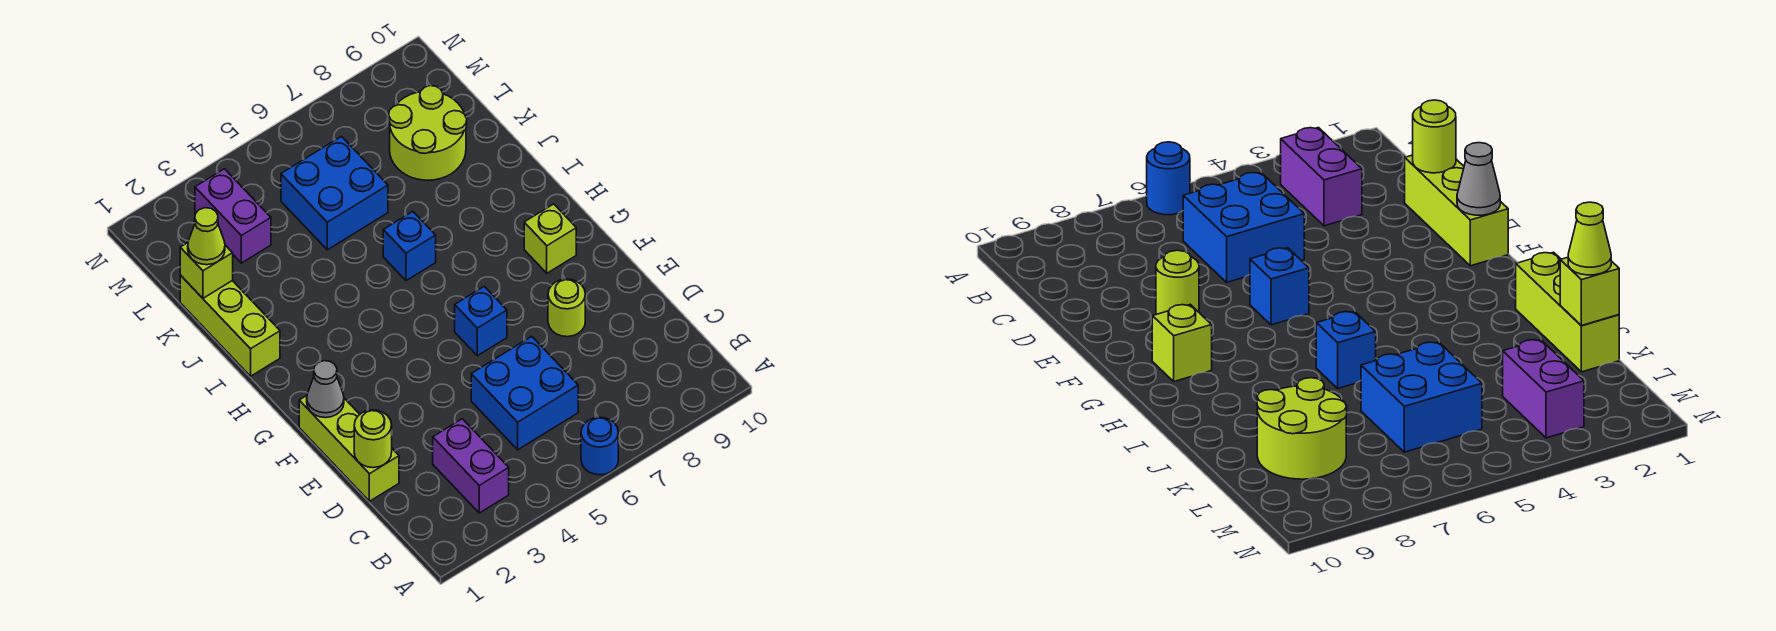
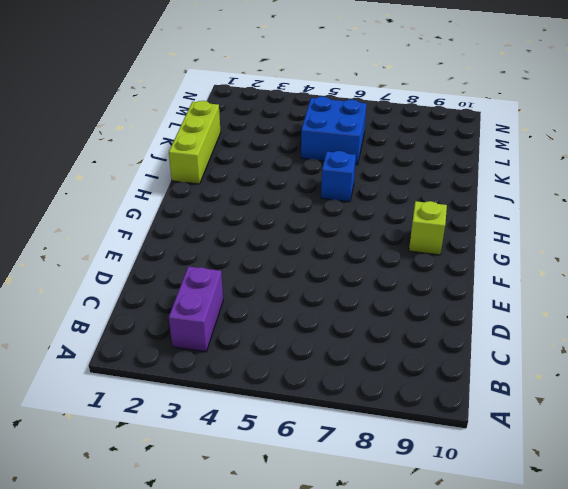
none -> blue 1x1 round brick [581,417,618,475]
none -> blue 2x2 brick [471,336,578,450]
none -> lime 1x3 brick [299,396,399,501]

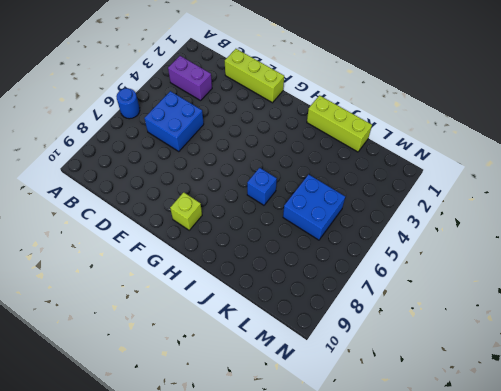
none -> lime 1x1 round brick [548,279,585,337]
none -> blue 1x1 brick [455,286,507,356]
none -> lime 2x2 round brick [389,86,467,180]

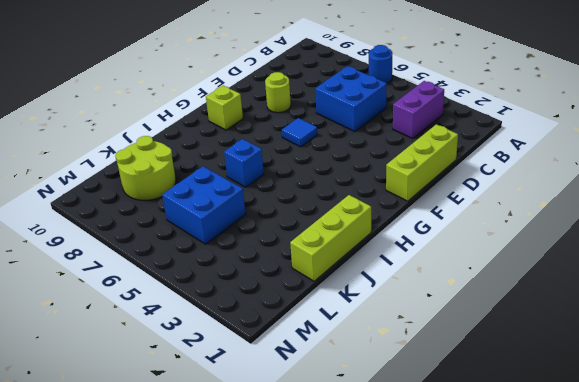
blue 1x1 tile [282,118,317,147] -> blue 1x1 brick [455,286,507,356]
none -> purple 1x2 brick [195,169,271,263]
none -> lime 1x1 round brick [354,410,392,468]
none -> grey 1x1 cone [307,361,344,418]

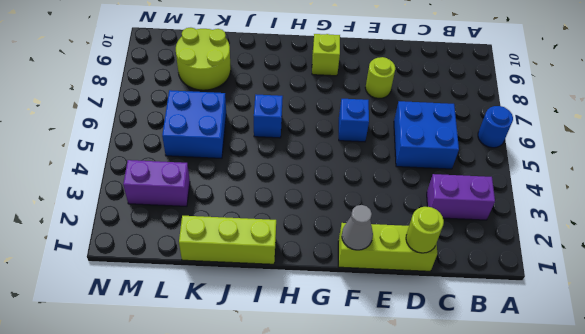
none -> lime 1x1 brick [180,243,233,298]
none -> lime 1x1 cone [188,208,225,265]

